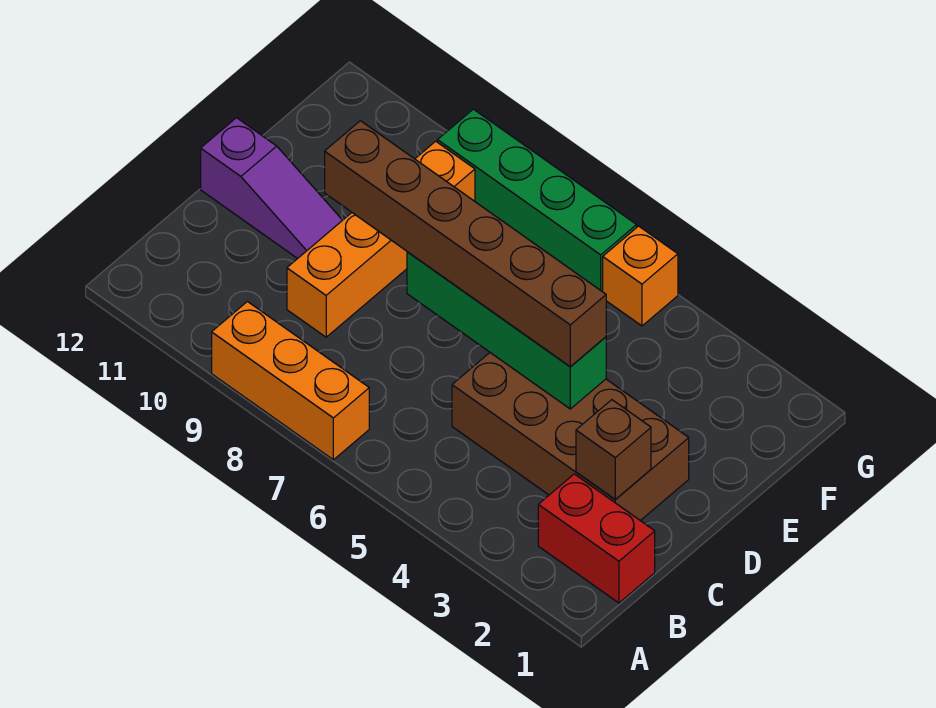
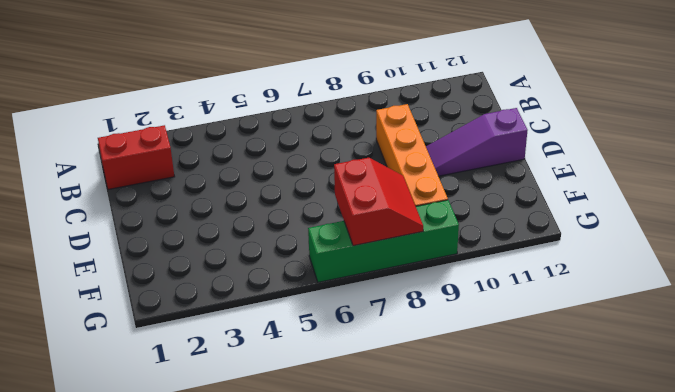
red 2x2 slope [334,158,423,246] -> none
none -> orange 1x3 brick [212,302,369,460]
none -> brown 2x4 brick [452,353,689,521]

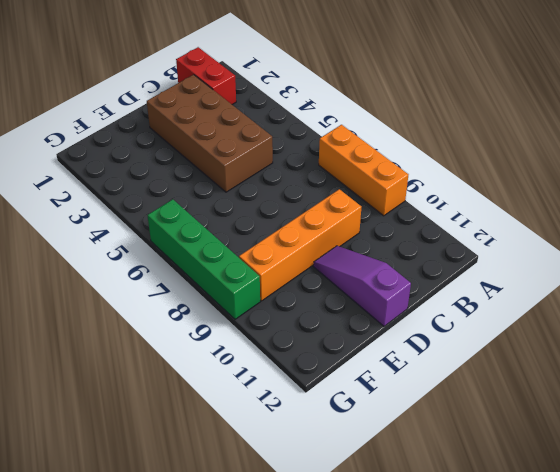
none -> orange 1x1 brick [603,226,678,326]
none -> brown 1x1 brick [576,400,651,500]

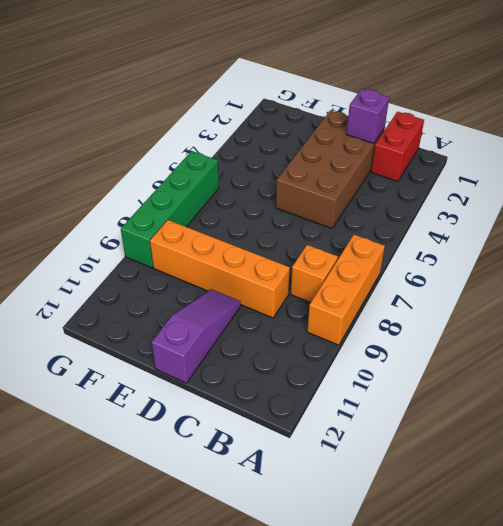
orange 1x1 brick [291,245,338,303] -> orange 1x1 brick moved to [603,226,678,326]
purple 1x1 brick [346,89,389,143] -> brown 1x1 brick [576,400,651,500]
none -> green 1x4 brick [407,252,606,409]
none -> brown 1x6 brick [325,121,606,366]

